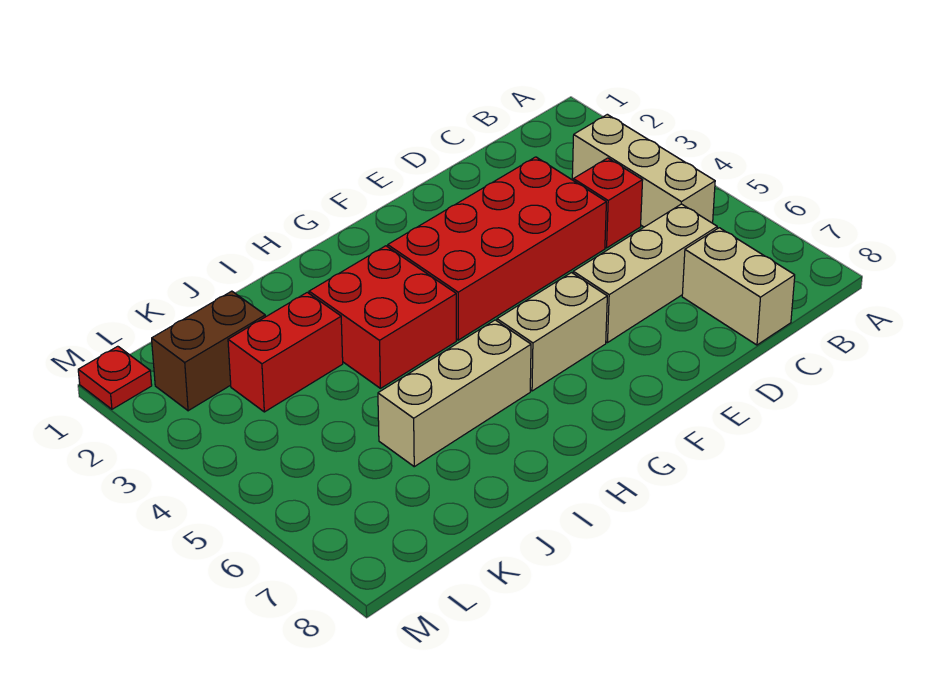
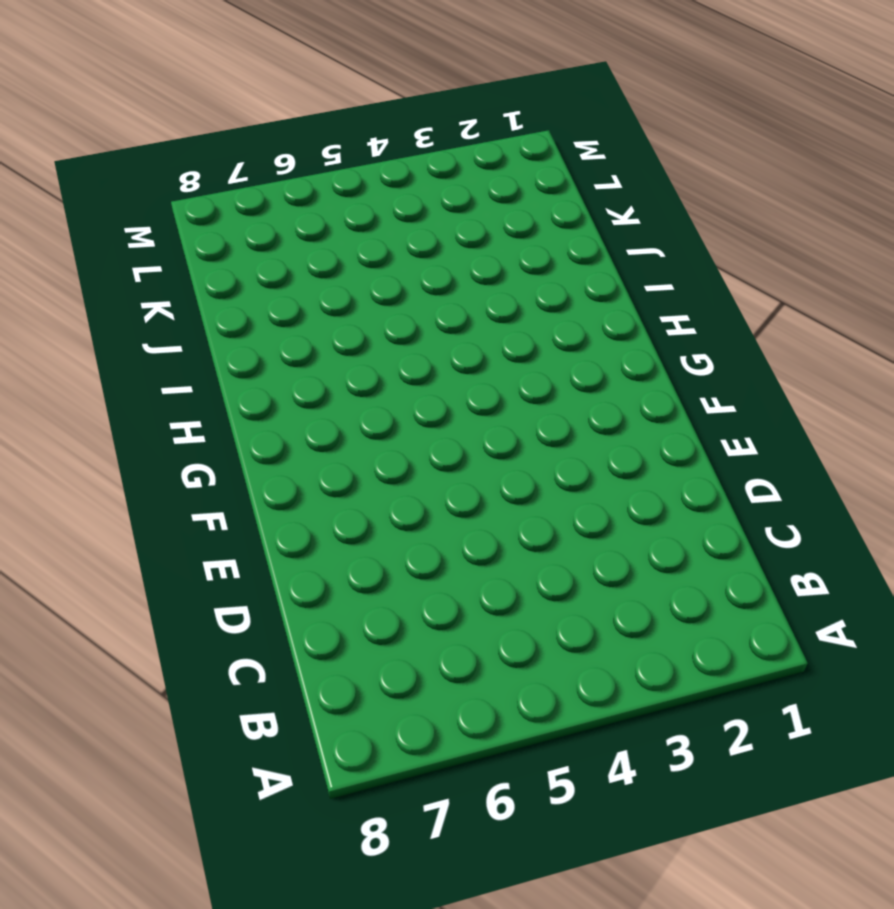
none -> tan 1x3 brick [572,114,715,227]
none -> red 1x1 brick [573,158,643,248]

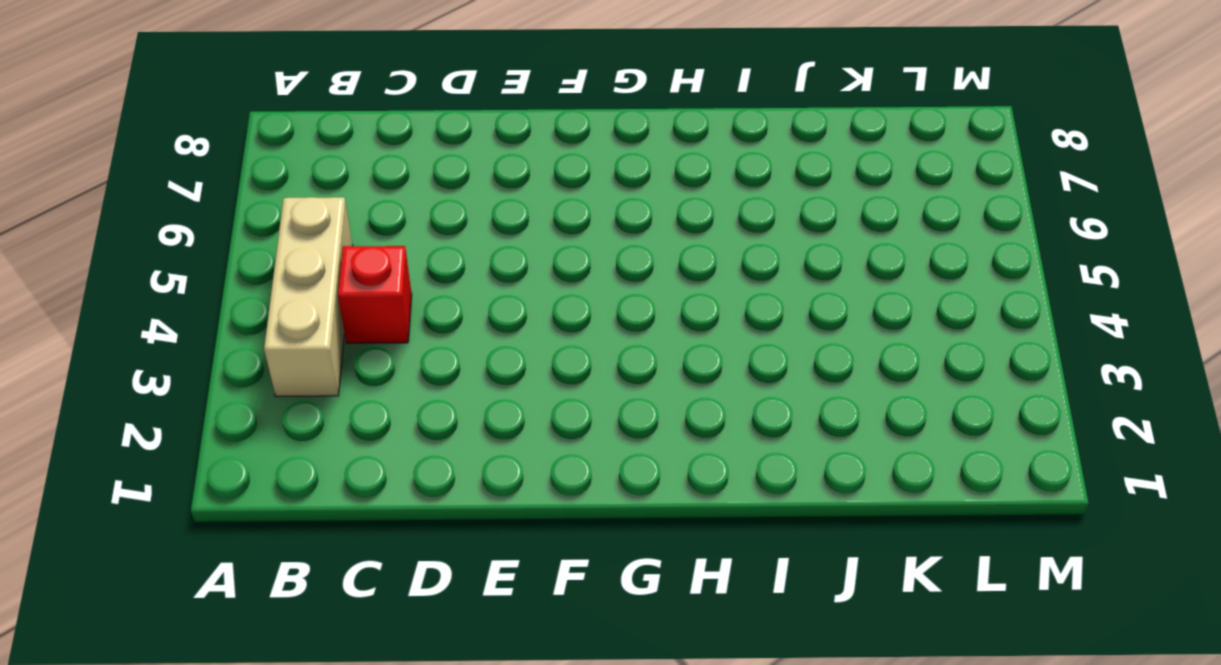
none -> tan 1x3 brick [573,204,717,343]
none -> tan 1x2 brick [682,228,795,345]

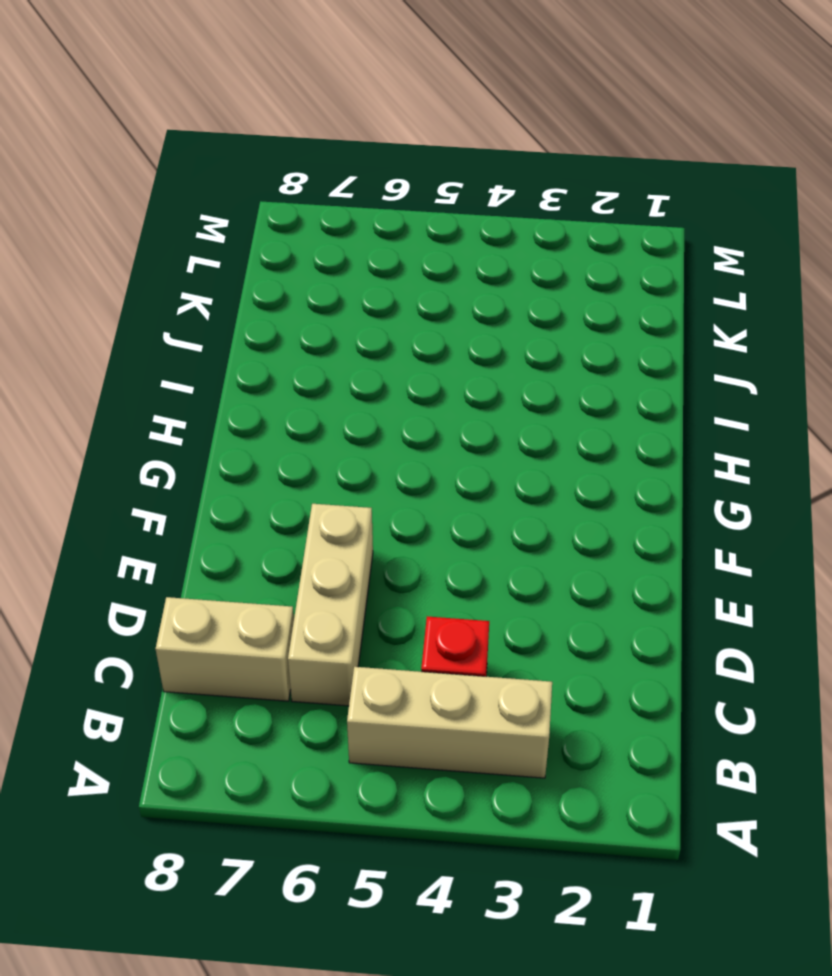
none -> red 2x4 brick [388,157,606,340]
none -> tan 1x2 brick [497,273,607,391]

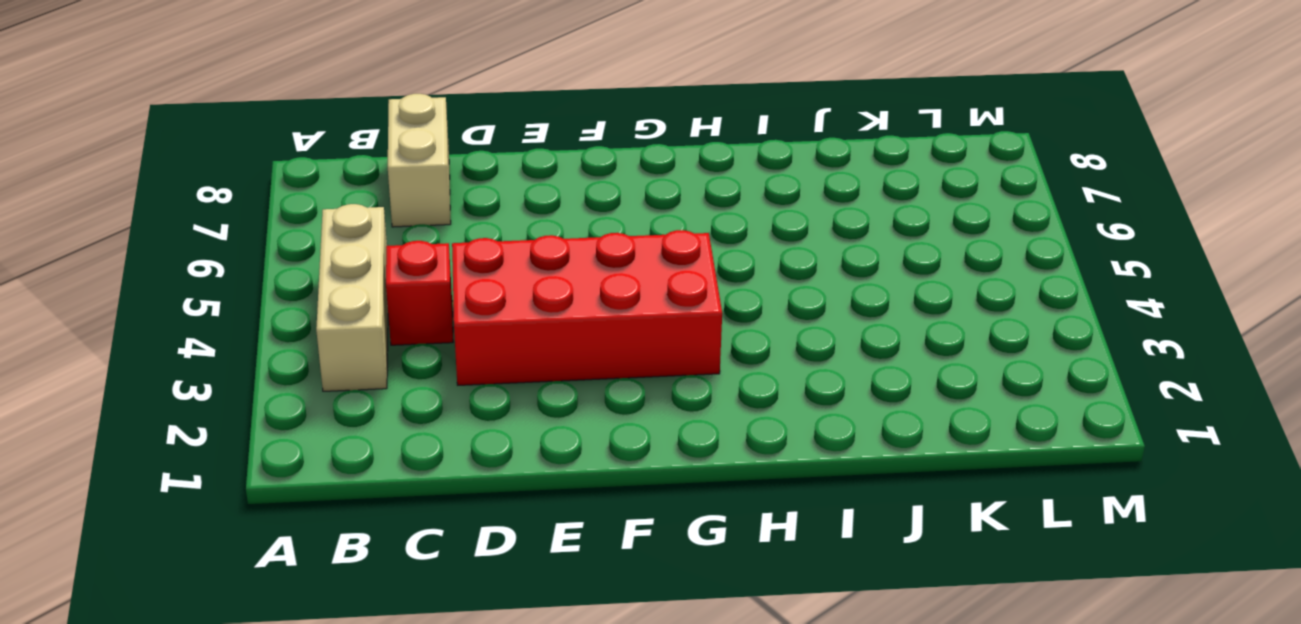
none -> tan 1x3 brick [573,204,717,343]
none -> tan 1x2 brick [497,273,607,391]

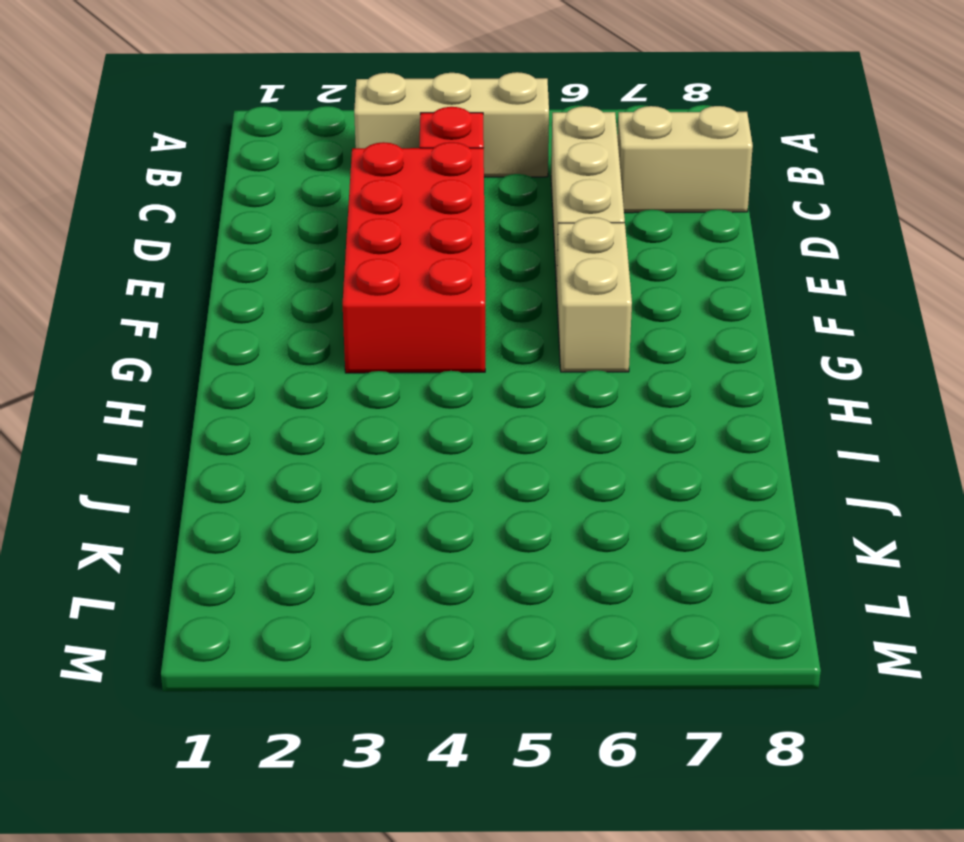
none -> red 2x2 brick [309,246,456,388]
none -> tan 1x3 brick [378,320,531,467]

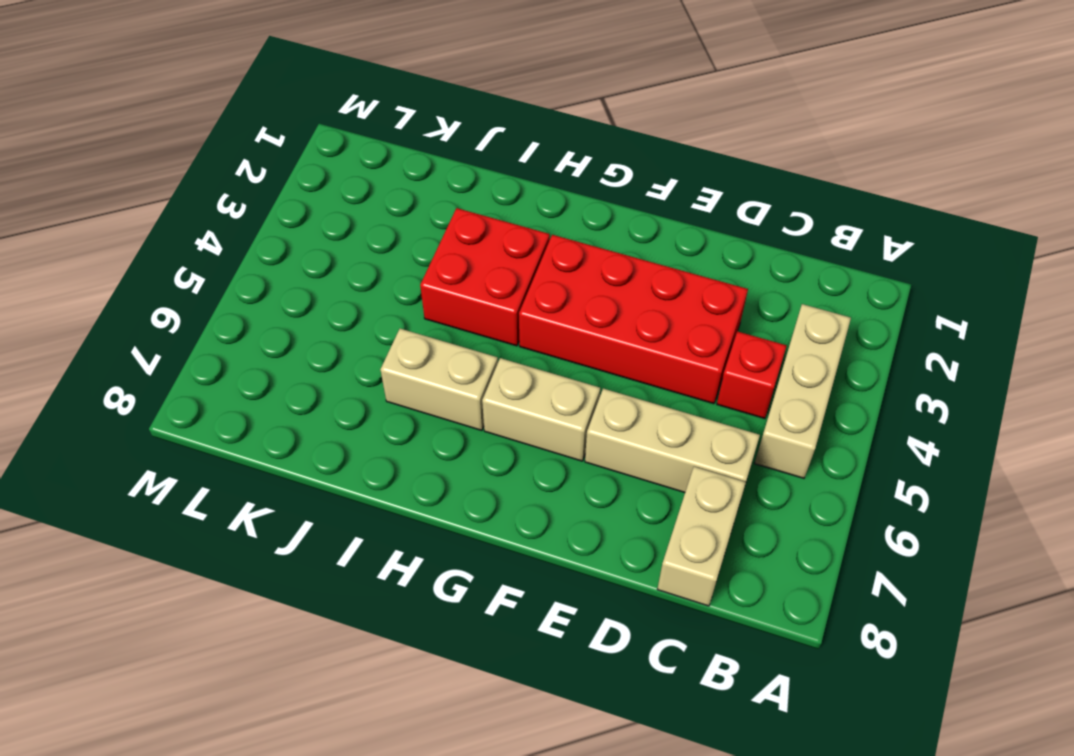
tan 1x2 brick [380,329,498,431] -> tan 1x3 brick [378,320,531,467]
none -> red 1x2 brick [228,292,343,412]
none -> brown 1x2 brick [152,291,265,411]

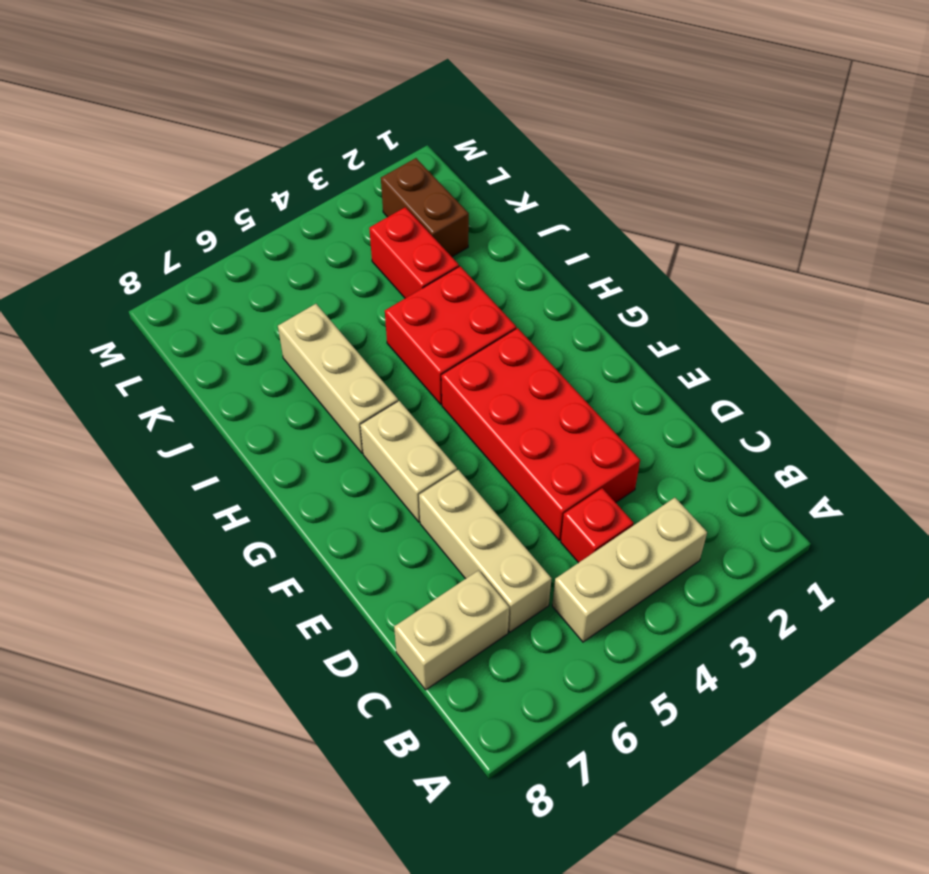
none -> red 1x1 plate [78,346,152,409]

